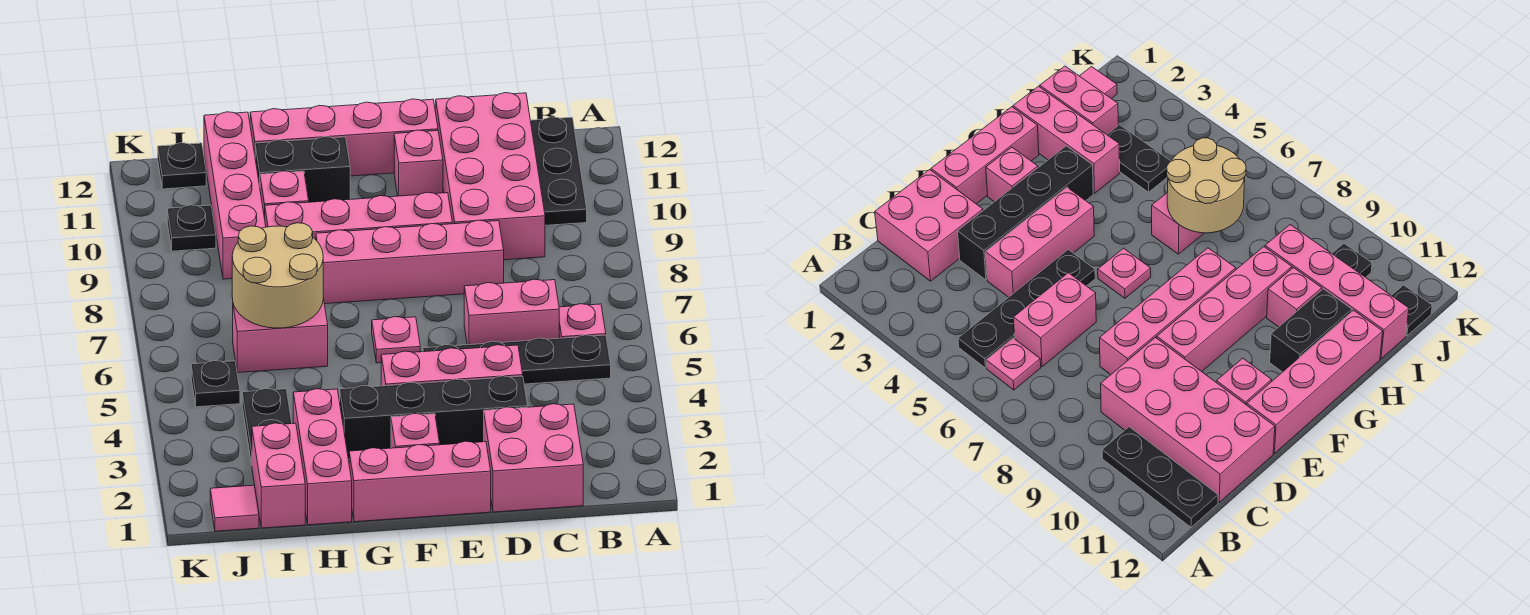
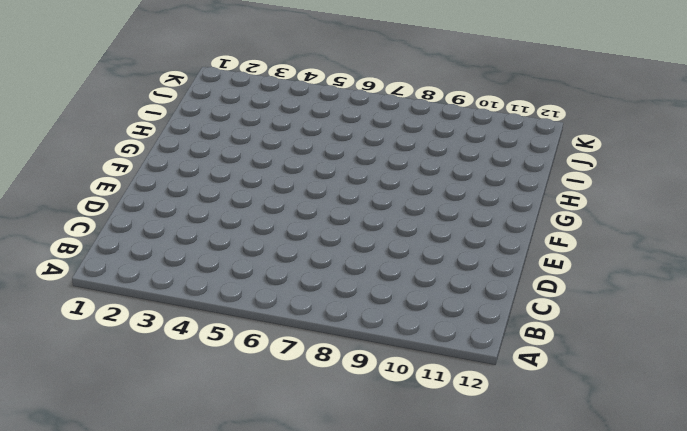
none -> black 1x4 plate [423,335,611,384]
none -> pink 1x1 plate [559,304,606,338]
none -> black 1x3 plate [531,117,587,225]

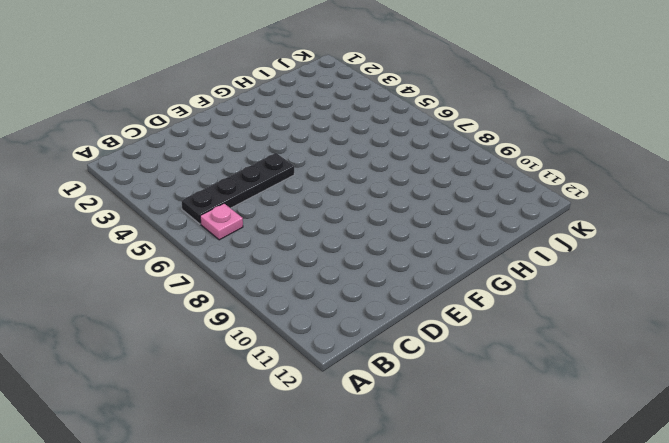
none -> black 1x3 plate [531,117,587,225]
none -> pink 2x2 brick [484,404,583,512]
none -> pink 1x2 brick [464,279,559,345]

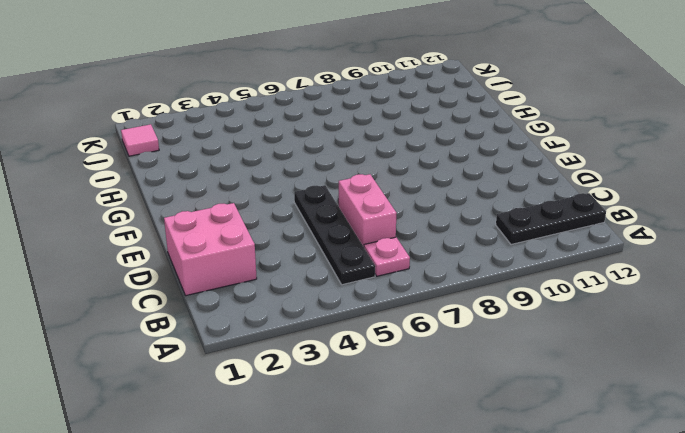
none -> pink 2x4 brick [436,93,545,260]
none -> black 1x4 brick [340,376,527,459]
none -> pink 1x3 brick [381,345,523,386]

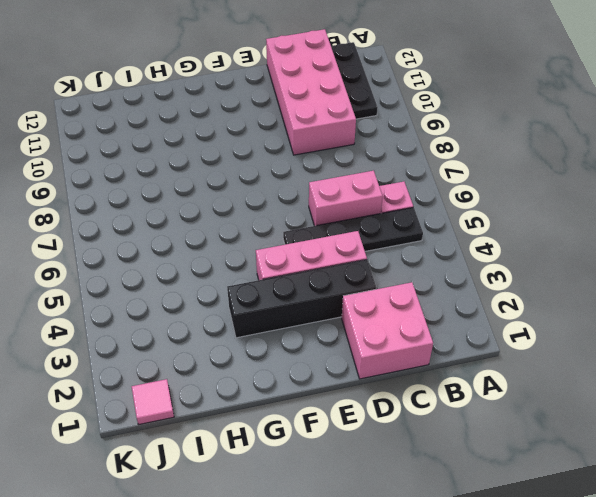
none -> pink 1x4 brick [316,220,504,304]
none -> pink 1x3 brick [349,441,491,522]
none -> pink 1x4 brick [265,192,452,240]

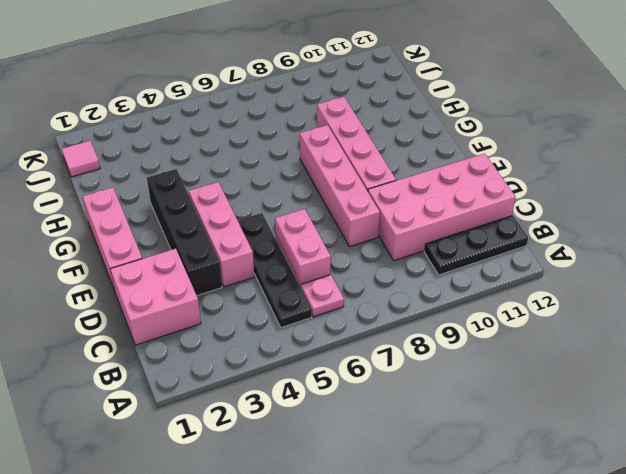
none -> pink 1x1 brick [394,130,443,196]
none -> pink 1x4 brick [250,99,438,176]
none -> pink 1x1 brick [391,413,440,448]

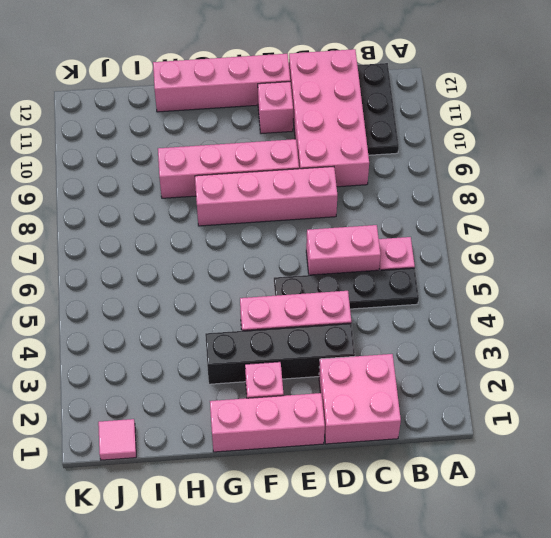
none -> pink 1x1 plate [372,317,420,363]
none -> black 1x2 brick [255,137,350,202]
none -> pink 1x3 brick [293,389,352,525]

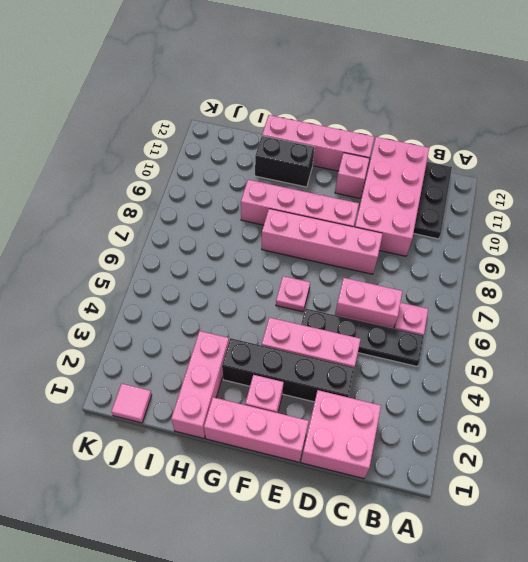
none -> pink 1x2 brick [233,298,328,373]
none -> pink 1x1 brick [260,171,309,218]
none -> pink 1x2 brick [252,423,305,528]

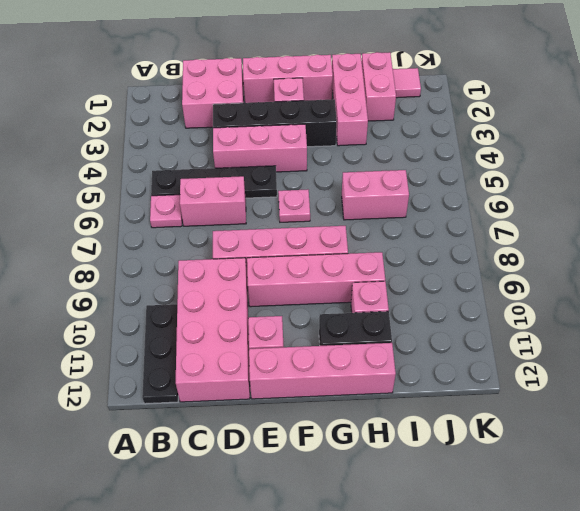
none -> black 1x2 plate [242,388,292,465]
none -> pink 1x4 brick [204,112,266,279]
none -> black 1x1 plate [191,361,240,407]

